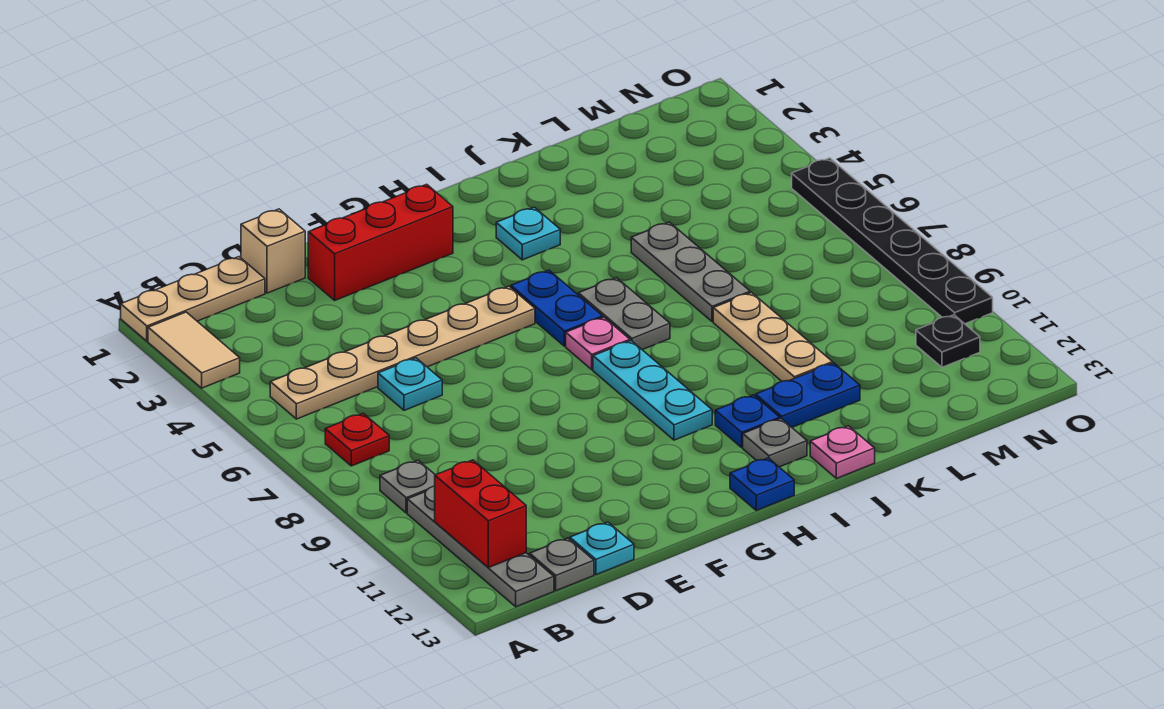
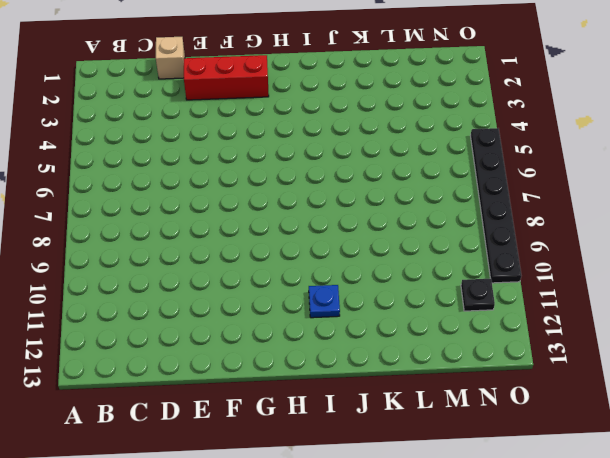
none -> tan 1x3 plate [121,257,265,341]
none -> tan 1x2 tile [148,312,240,388]
none -> tan 1x6 plate [270,286,535,419]

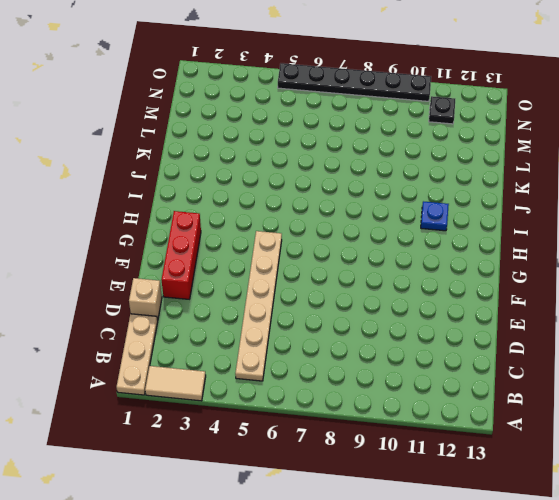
none -> red 1x1 plate [325,413,389,466]
none -> grey 1x1 plate [380,460,435,513]
none -> grey 1x4 plate [407,486,554,607]

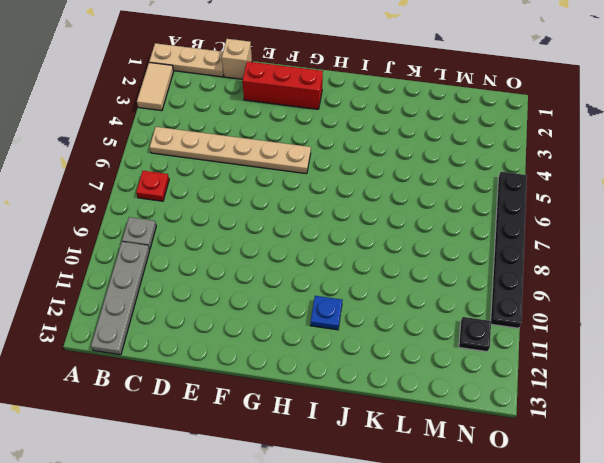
none -> grey 1x1 plate [530,538,594,591]
none -> cyan 1x1 plate [378,358,442,410]
none -> cyan 1x1 plate [570,522,634,575]

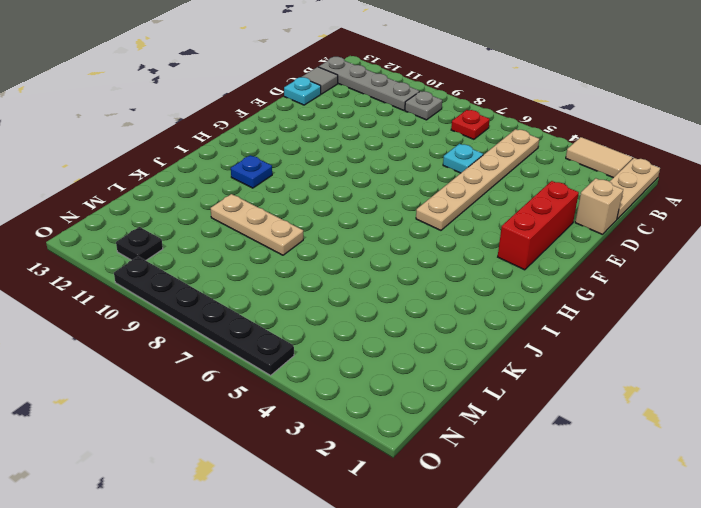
grey 1x1 tile [302,67,338,94] -> grey 1x1 plate [530,538,594,591]
none -> blue 1x2 plate [511,270,603,346]
none -> pink 1x1 plate [566,317,630,370]
none -> cyan 1x3 plate [593,341,712,440]

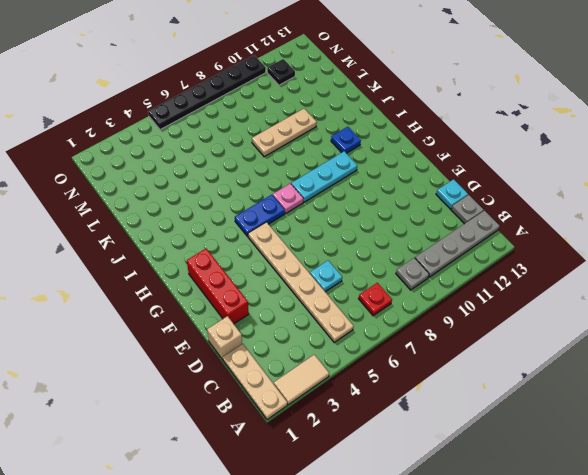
none -> blue 1x1 plate [730,458,794,510]
none -> cyan 1x1 plate [496,207,560,260]
none -> grey 1x2 plate [578,278,670,350]

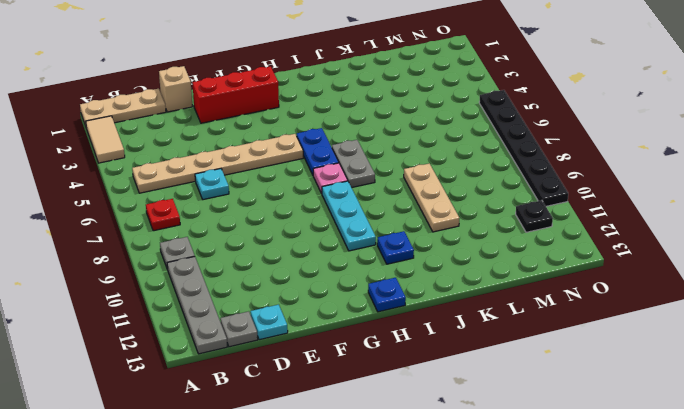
none -> cyan 1x1 plate [496,207,560,260]
none -> grey 1x1 plate [743,419,807,467]
none -> blue 1x2 plate [756,363,860,427]

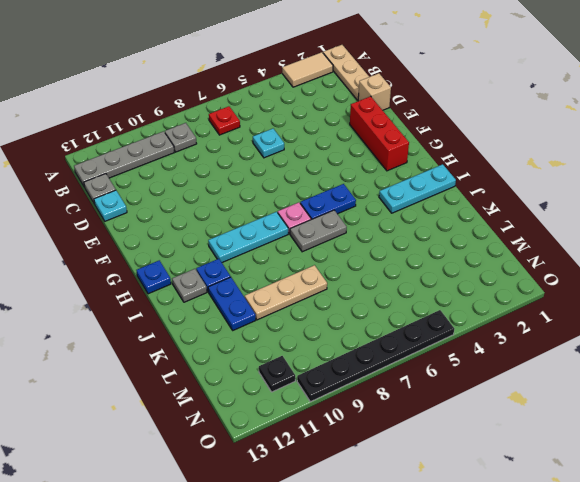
cyan 1x3 plate [379,164,456,213] -> cyan 1x1 plate [496,207,560,260]
none -> tan 1x6 plate [270,286,535,419]
none -> pink 1x1 plate [810,426,875,478]
none -> grey 1x3 plate [631,222,750,322]

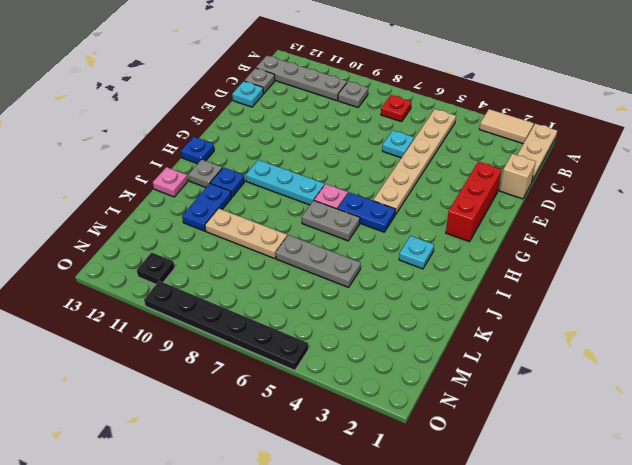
none -> red 1x2 brick [435,460,526,568]

